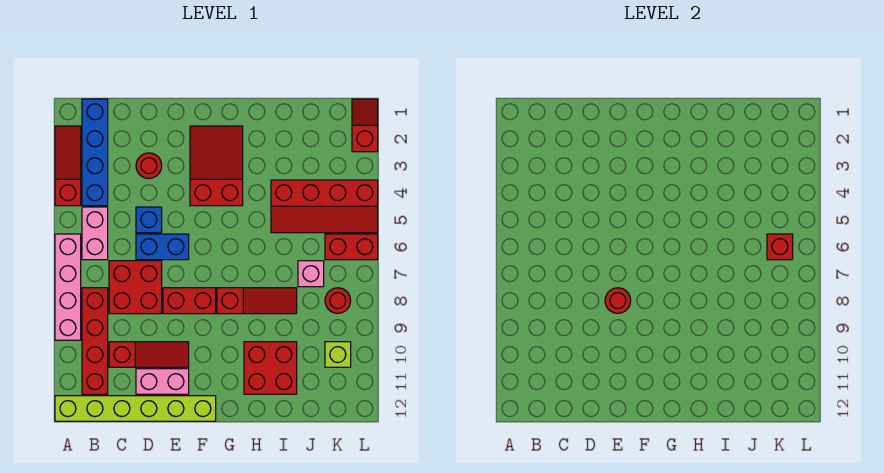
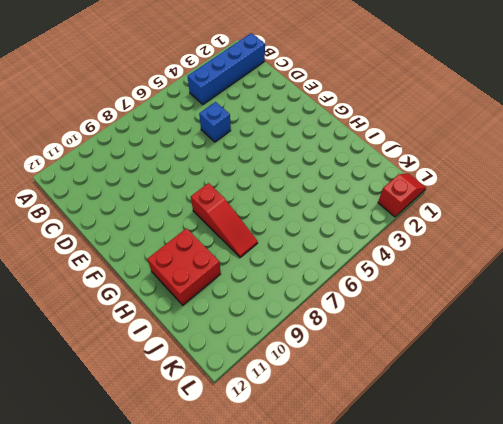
none -> red 1x3 slope [55,126,81,206]
none -> pink 1x4 brick [55,234,81,340]
none -> lime 1x6 brick [55,396,216,421]

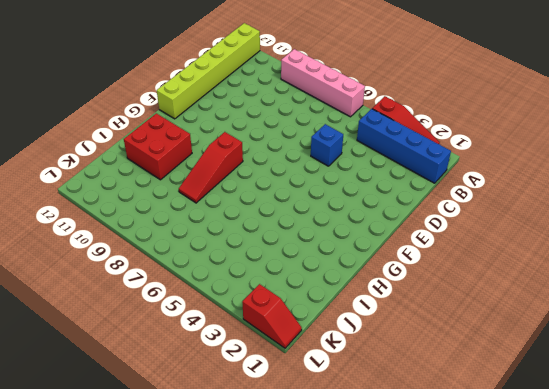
none -> pink 1x2 brick [82,207,108,260]
none -> red 1x4 brick [82,288,108,394]
none -> red 2x2 brick [109,261,162,314]

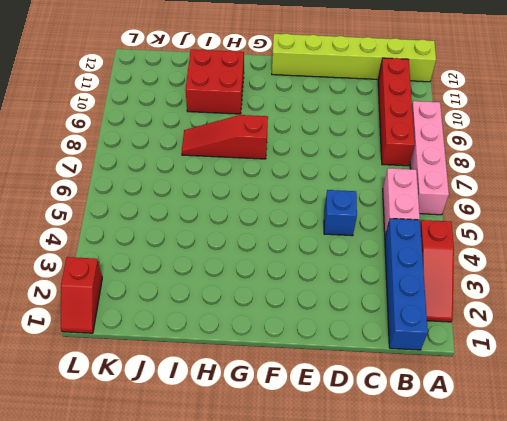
none -> red 2x2 brick [109,261,162,314]
none -> red 1x3 slope [109,342,189,367]
none -> red 1x1 round brick [136,153,162,179]

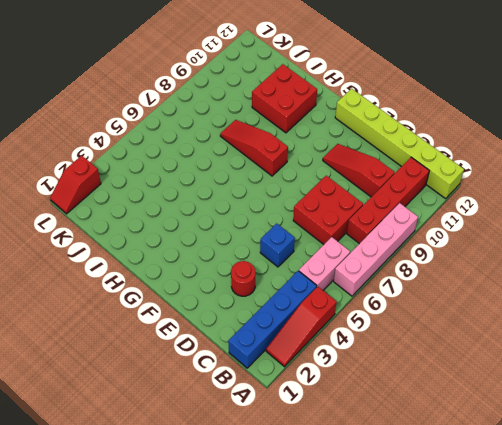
none -> blue 1x2 brick [136,234,189,260]
none -> pink 1x2 brick [136,369,189,394]
none -> red 1x2 brick [163,288,216,314]

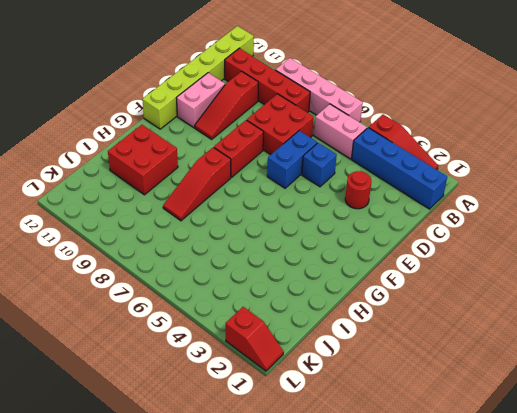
none -> red 2x3 slope [190,126,243,206]
none -> red 2x4 slope [271,180,378,233]
none -> pink 1x1 brick [298,261,324,287]

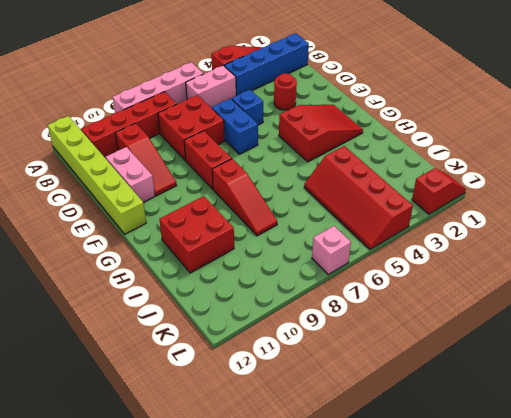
pink 1x1 brick [312,226,351,274] -> pink 1x1 brick moved to [298,261,324,287]
none -> red 1x2 brick [325,234,378,260]
none -> red 1x1 round brick [325,288,351,313]
none -> lime 1x1 brick [325,342,351,367]

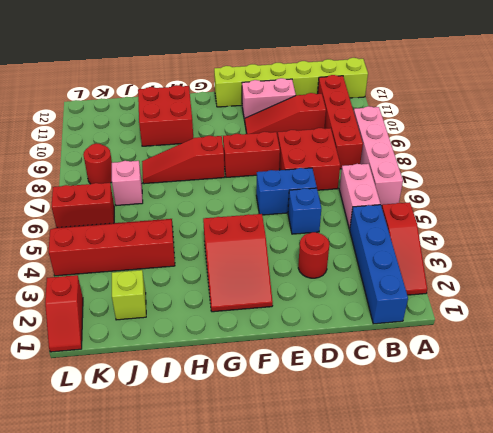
lime 1x1 brick [112,270,146,320] -> lime 1x1 brick moved to [325,342,351,367]
none -> red 1x1 round brick [605,288,631,313]
none -> red 1x1 brick [767,234,793,260]

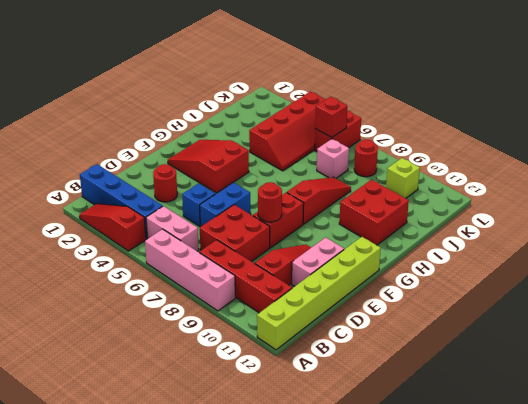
none -> red 1x2 slope [352,99,378,152]

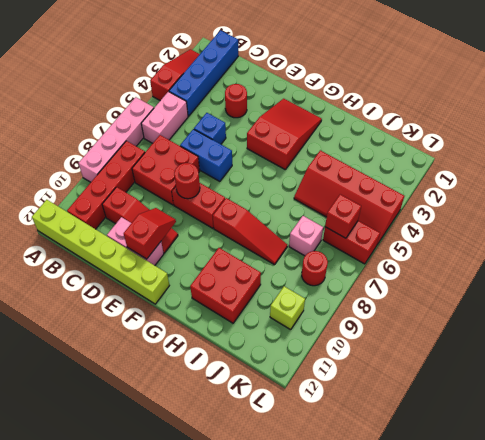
red 1x2 slope [124,208,176,259] -> red 1x2 slope moved to [352,99,378,152]

